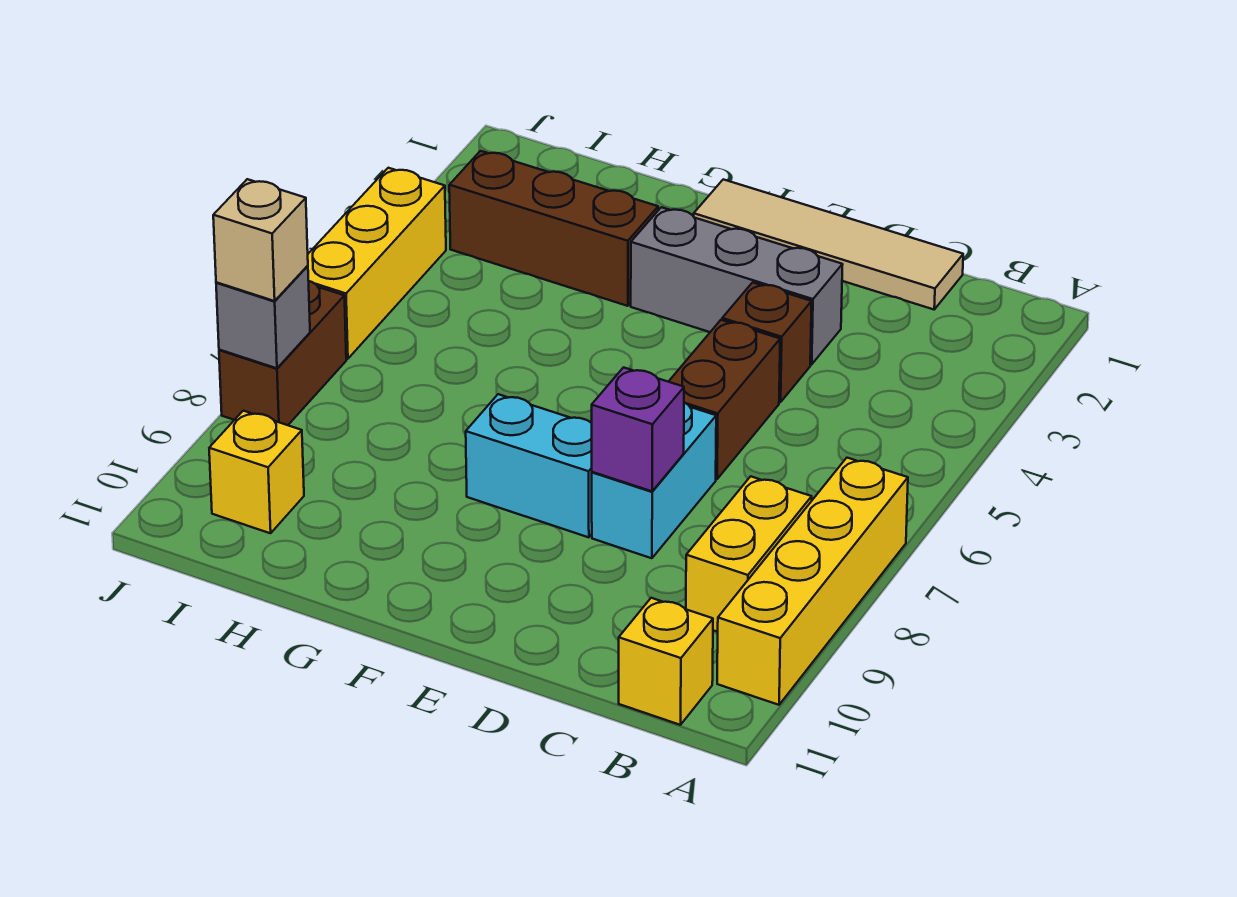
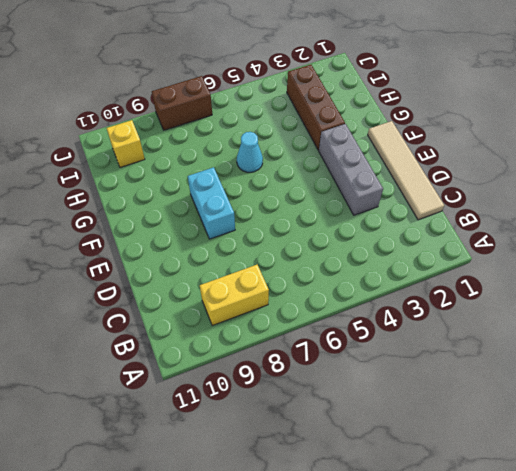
cyan 1x1 cone [237,132,263,172] -> none
none -> yellow 1x4 brick [717,458,908,705]
none -> yellow 1x1 brick [619,598,713,725]
none -> brown 1x1 brick [722,283,812,402]

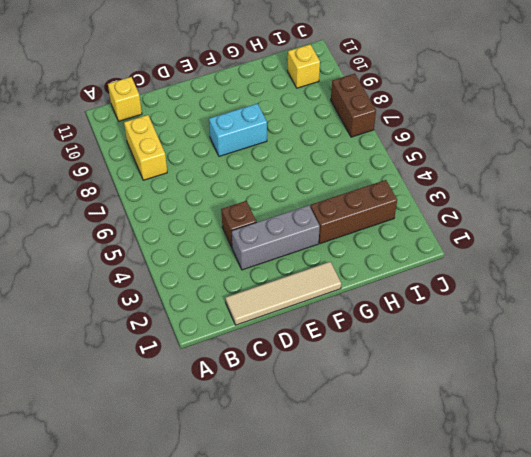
none -> yellow 1x4 brick [717,458,908,705]
none -> brown 1x2 brick [669,320,780,479]
none -> cyan 1x2 brick [592,402,716,558]

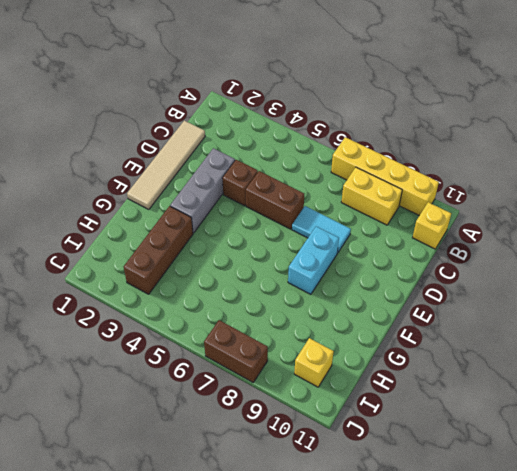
cyan 1x2 tile [292,206,351,253] -> cyan 1x2 brick [592,402,716,558]
none -> yellow 1x3 brick [308,168,446,359]
none -> purple 1x1 brick [592,367,684,491]
none -> grey 1x1 brick [216,266,310,368]

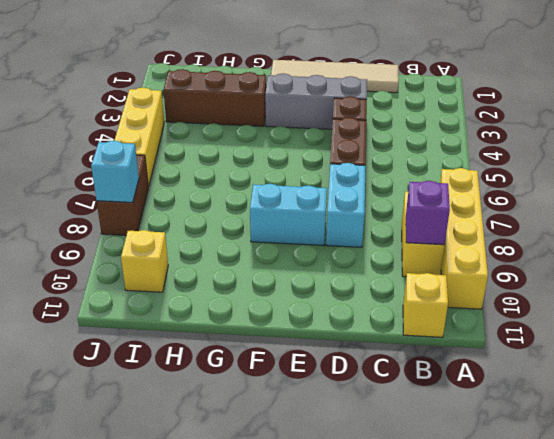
purple 1x1 brick [406,181,450,245] -> purple 1x1 brick moved to [592,367,684,491]
cyan 1x1 brick [91,141,139,202] -> grey 1x1 brick [216,266,310,368]
none -> tan 1x1 brick [213,179,308,301]

